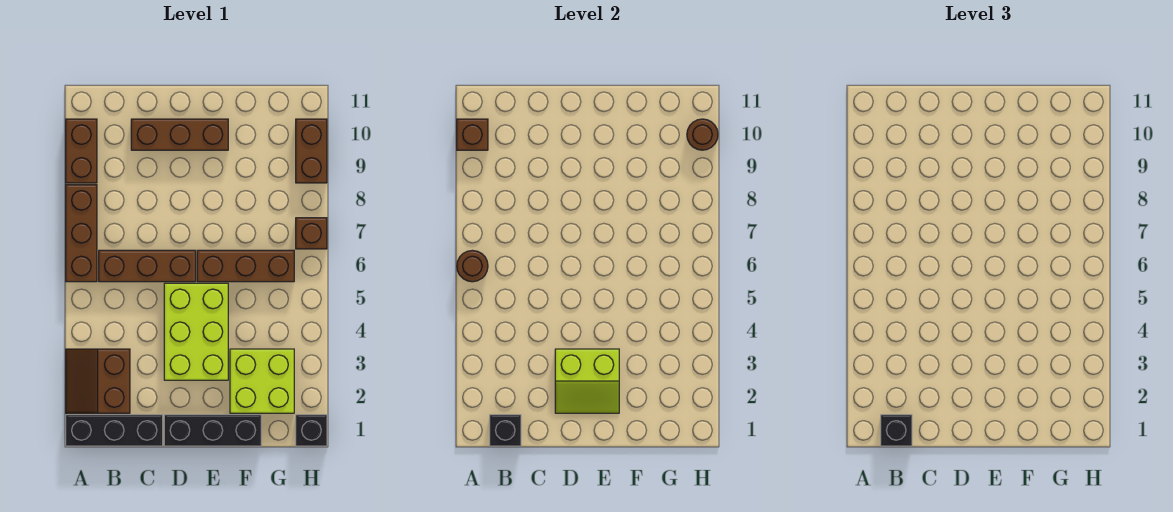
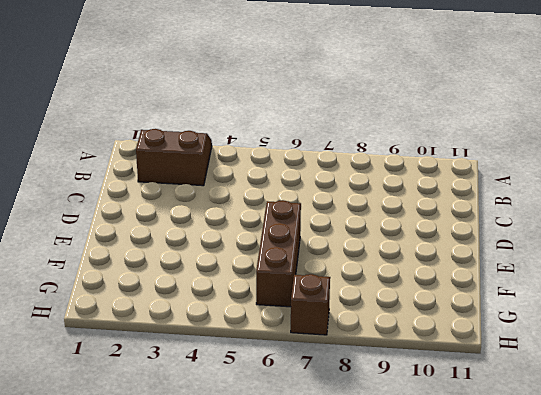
none -> black 1x3 brick [66,415,163,446]
none -> brown 1x3 brick [66,185,97,282]
none -> brown 1x2 brick [66,119,97,183]

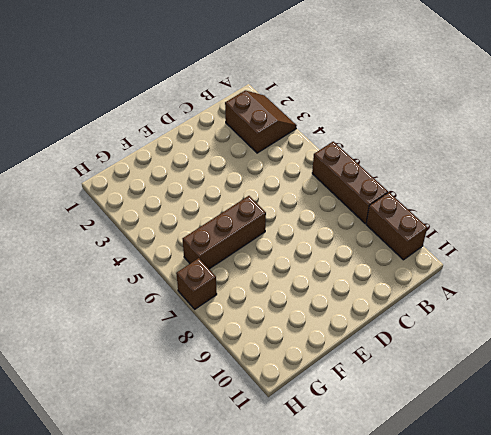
none -> black 1x3 brick [66,415,163,446]
none -> brown 1x3 brick [99,250,196,282]
none -> brown 1x3 brick [131,119,228,150]

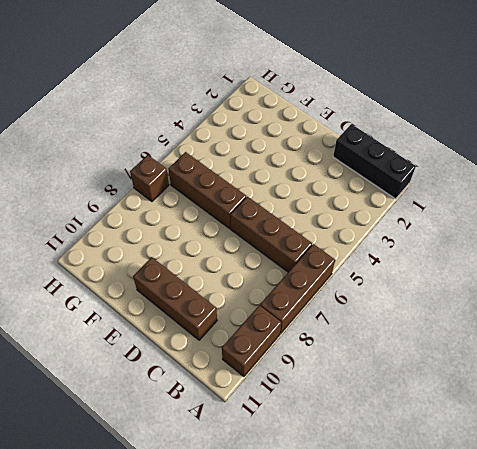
none -> brown 2x2 slope [66,349,130,413]
none -> black 1x3 brick [164,415,261,446]
none -> lime 2x3 brick [164,283,228,380]

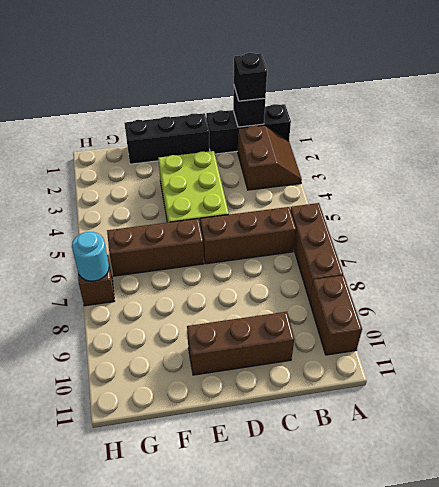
cyan 1x1 round brick [72,232,109,281] -> none
none -> lime 2x2 brick [230,349,294,413]
none -> black 1x1 brick [296,415,327,446]
none -> brown 1x2 brick [296,119,327,183]

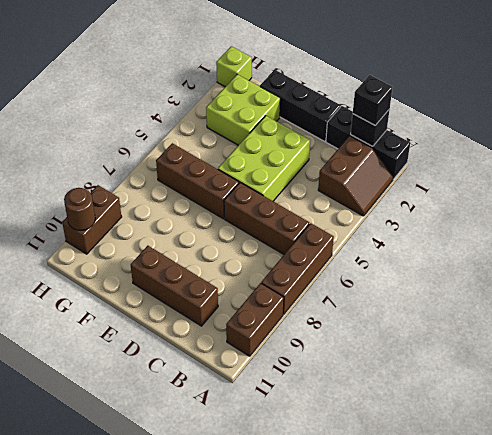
lime 1x1 brick [216,46,252,87] -> black 1x1 brick [296,415,327,446]
none -> brown 1x1 brick [296,218,327,249]
none -> brown 1x1 round brick [457,250,488,282]
none -> brown 1x1 brick [457,119,488,150]

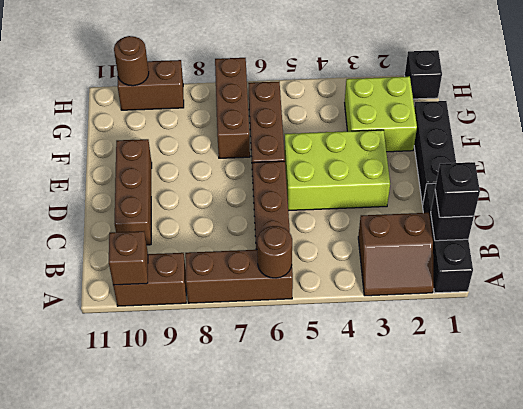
brown 1x3 brick [215,58,250,158] -> brown 1x1 brick [296,218,327,249]
none -> lime 2x2 slope [555,349,619,413]

